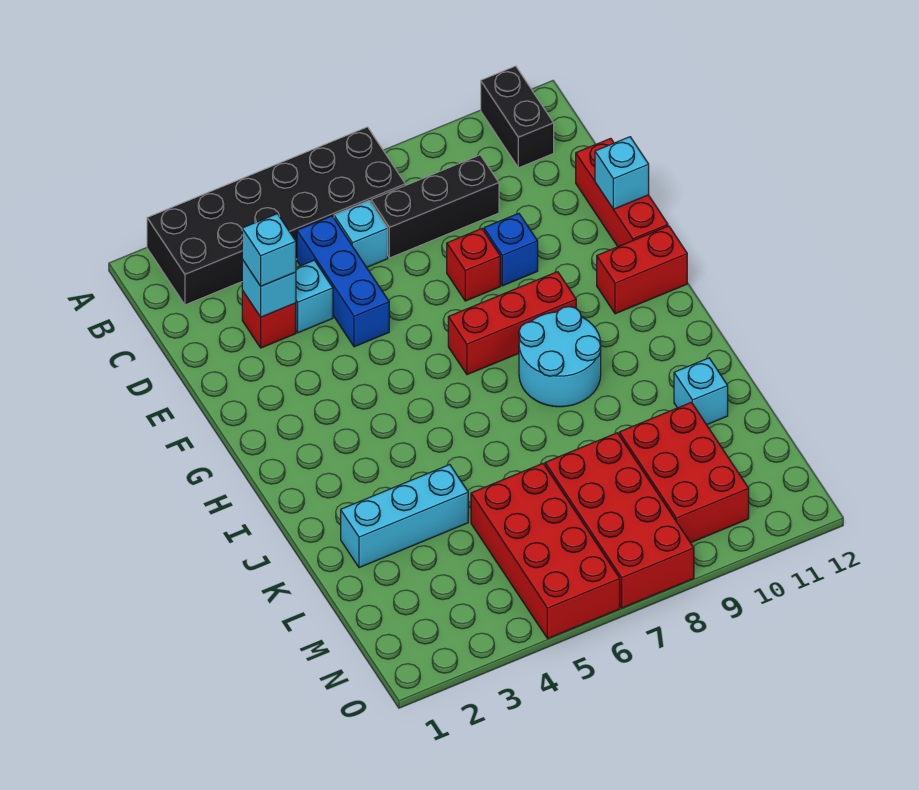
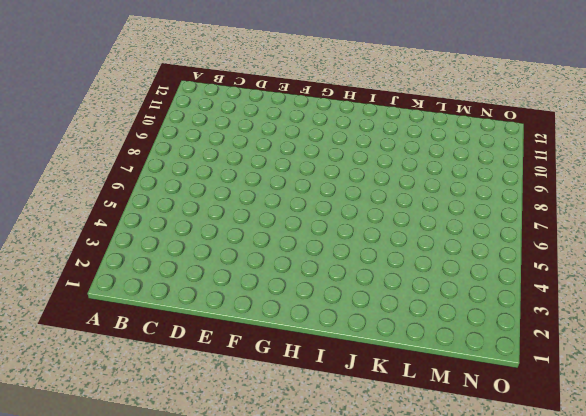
none -> black 2x6 brick [147,127,405,305]
none -> black 1x2 brick [481,66,554,168]
none -> blue 1x3 brick [297,216,389,347]

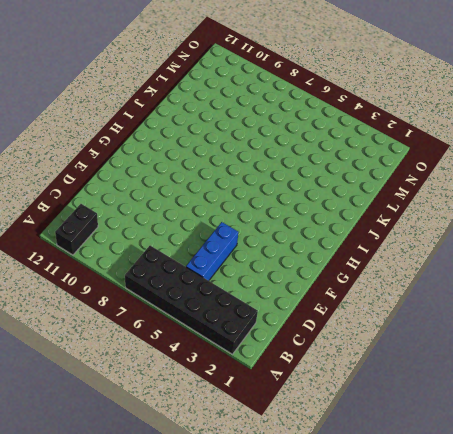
none -> cyan 1x1 brick [334,201,388,267]
none -> black 1x3 brick [371,155,499,258]
none -> red 1x1 brick [242,290,296,348]

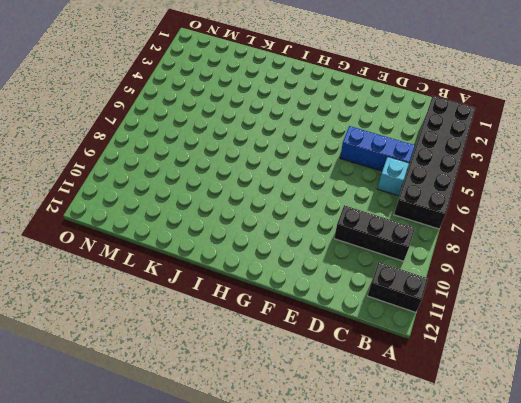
black 1x3 brick [334,205,415,261] -> black 1x3 brick turned to [371,155,499,258]
none -> red 1x1 brick [242,290,296,348]
none -> cyan 1x1 brick [296,260,333,333]
none -> red 1x3 brick [576,138,668,247]

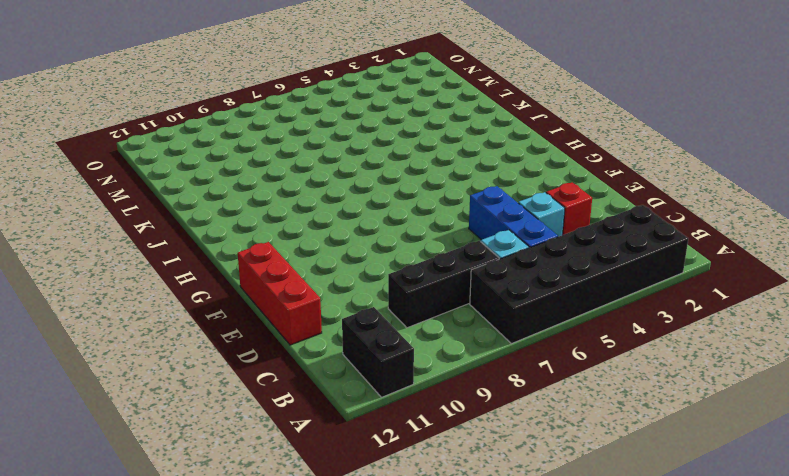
none -> red 1x1 brick [447,229,500,301]
none -> blue 1x1 brick [484,213,538,286]
none -> red 1x3 brick [448,272,576,375]

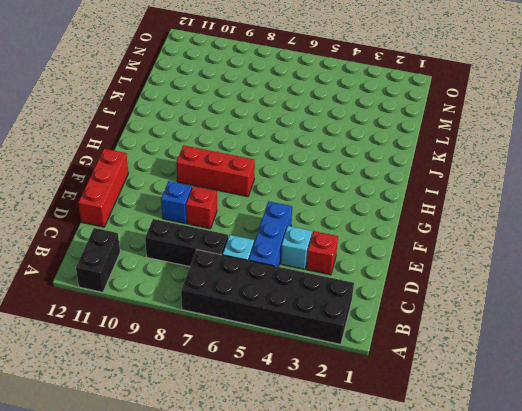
none -> red 1x2 brick [597,226,687,314]
none -> cyan 2x2 round brick [519,307,601,407]
none -> cyan 1x3 brick [341,465,468,568]

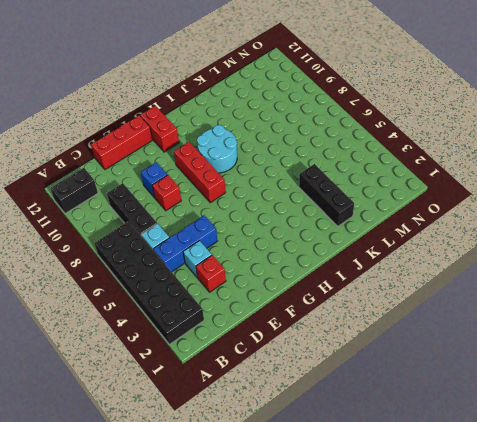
black 1x3 brick [299,164,354,226] -> cyan 1x3 brick [341,465,468,568]
none -> cyan 1x1 brick [674,358,728,425]
none -> red 2x4 brick [471,463,620,639]
none -> red 2x4 brick [545,433,694,608]

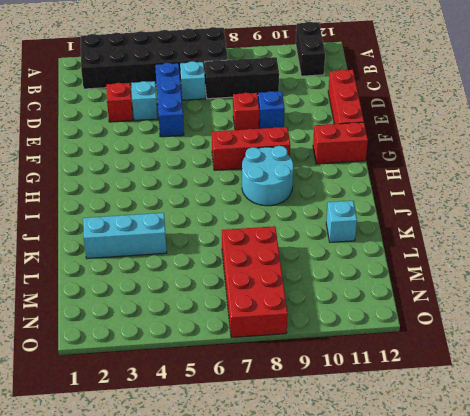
none -> red 2x4 brick [471,463,620,639]
none -> red 2x3 brick [619,402,749,543]
none -> cyan 1x1 brick [242,260,296,317]

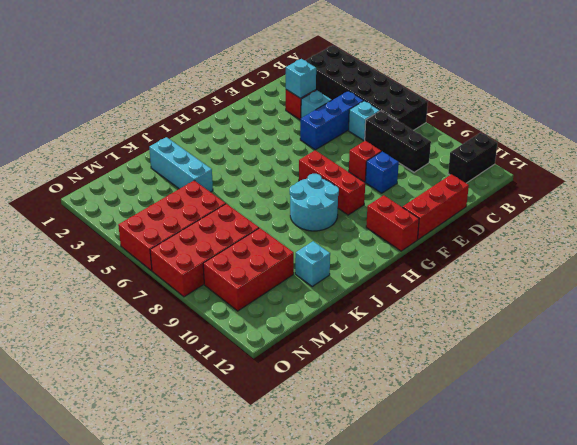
none -> cyan 1x1 brick [595,137,649,209]
none -> cyan 1x1 brick [242,214,296,286]

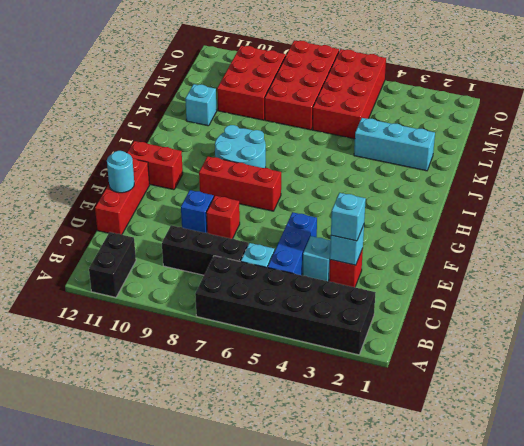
cyan 1x1 round brick [107,151,134,193] -> cyan 1x1 brick [595,137,649,209]

